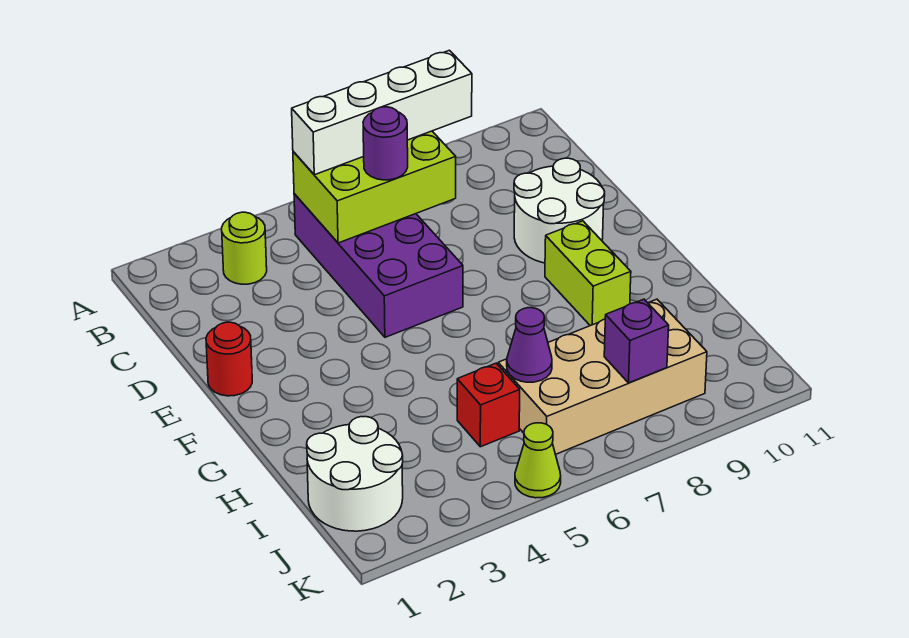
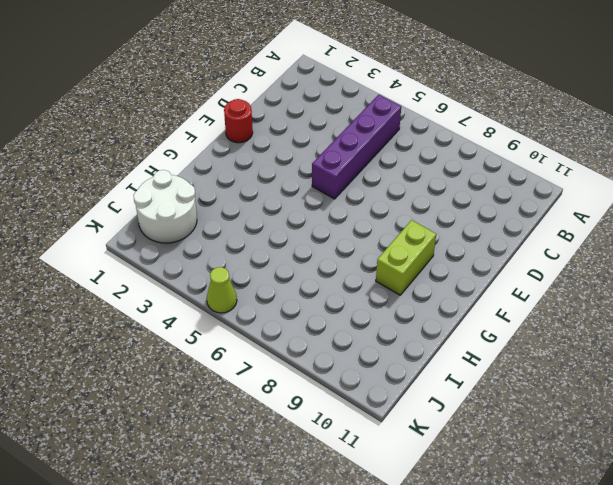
purple 1x4 brick [312,95,401,199] -> purple 2x4 brick [294,194,463,337]
none -> lime 1x1 round brick [222,212,267,284]
none -> white 2x2 round brick [514,158,605,263]
none -> red 1x1 brick [457,363,520,447]

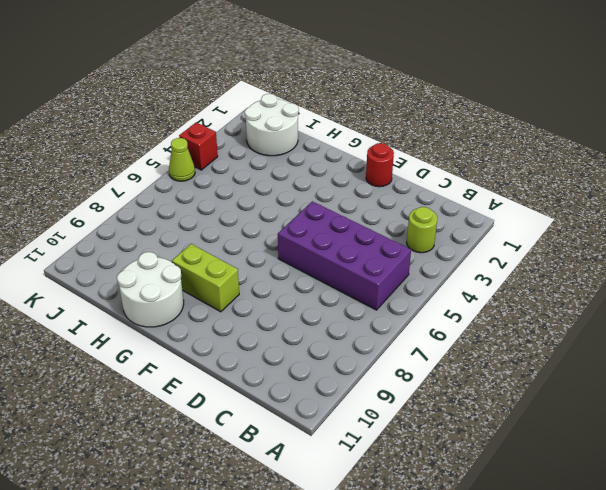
white 2x2 round brick [117,252,184,327] -> white 2x2 round brick moved to [514,158,605,263]
red 1x1 brick [179,123,218,170] -> red 1x1 brick moved to [457,363,520,447]
none -> tan 2x4 brick [498,299,707,454]
none -> lime 2x3 brick [293,131,456,243]
none -> purple 1x1 cone [507,308,552,382]

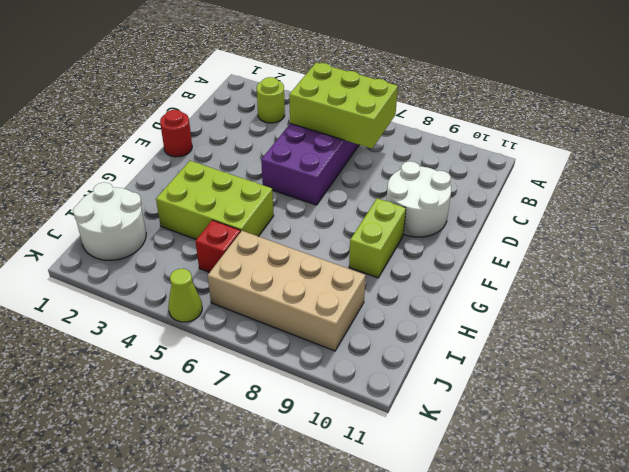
lime 2x3 brick [156,161,274,239] -> none
none -> purple 1x1 cone [507,308,552,382]
none -> purple 1x1 brick [604,299,669,383]
none -> white 1x4 brick [292,50,472,175]

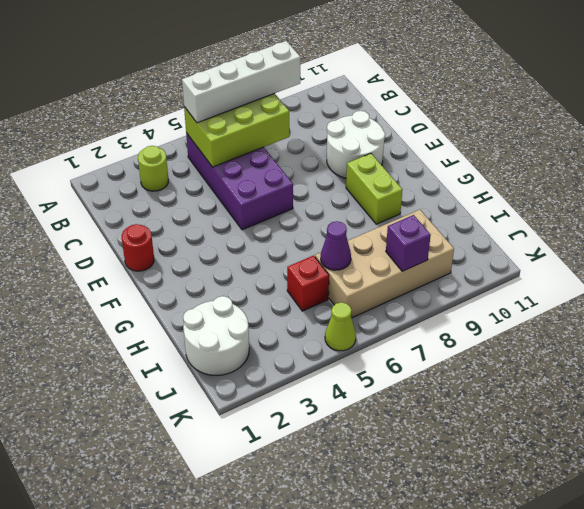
none -> purple 1x1 round brick [363,107,408,180]

